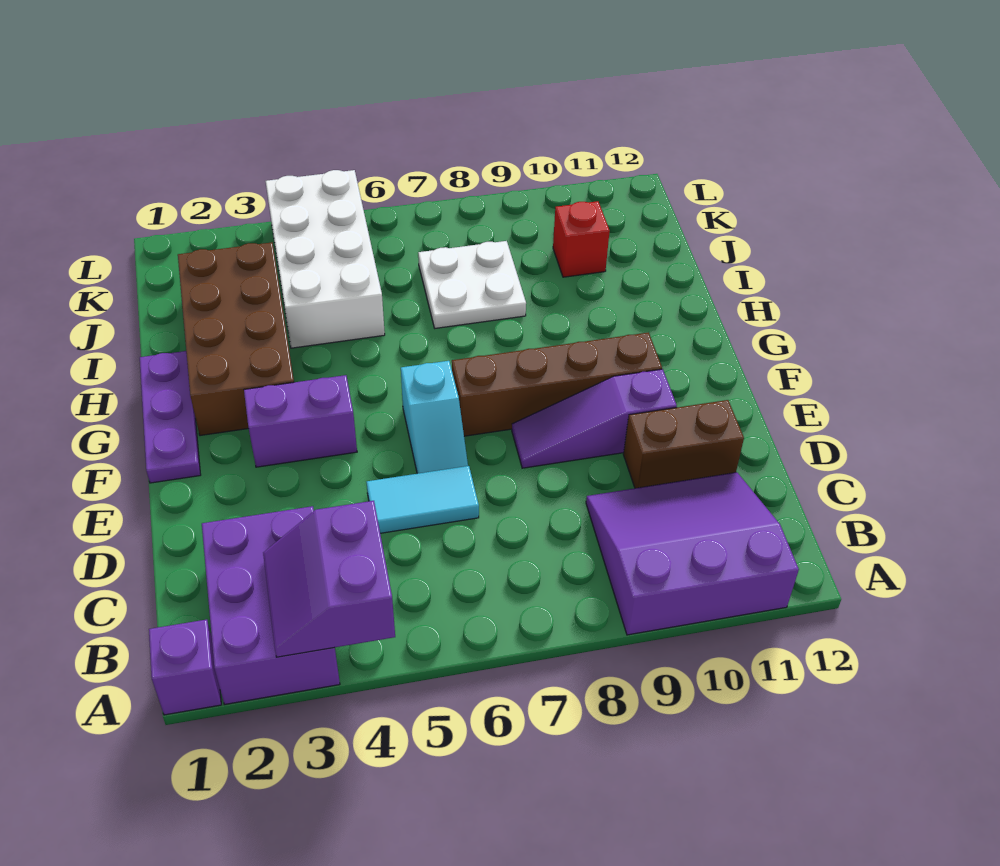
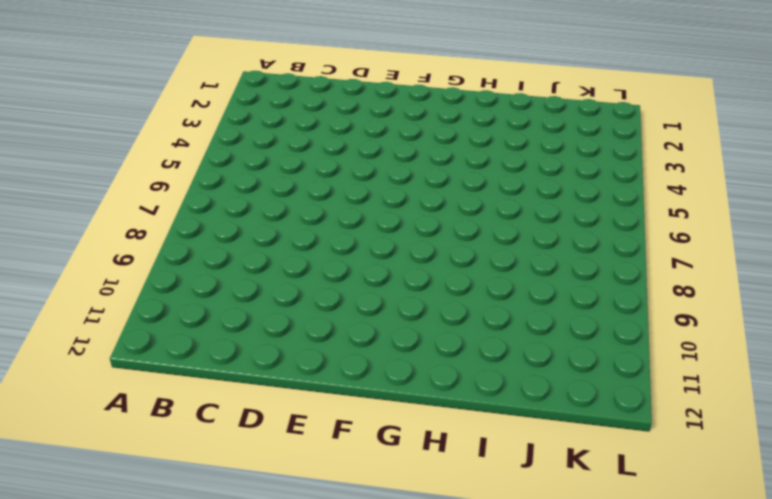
none -> purple 1x1 brick [149,620,221,715]
none -> purple 2x3 brick [202,506,340,704]
none -> purple 3x3 slope [586,472,799,635]

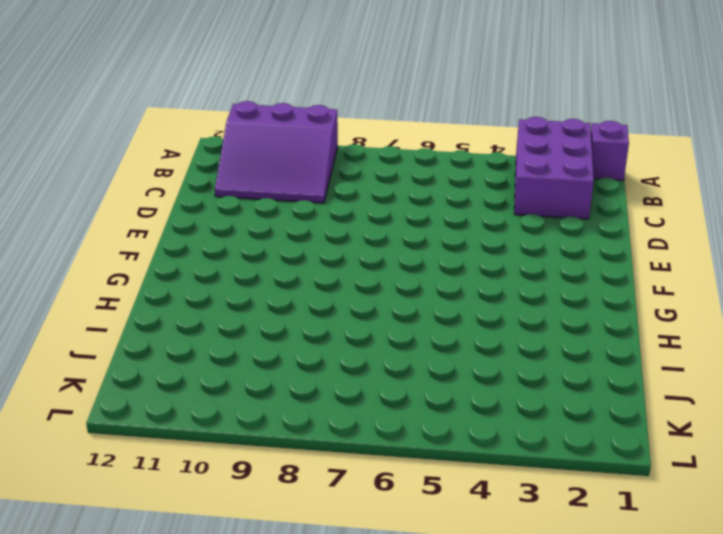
none -> cyan 1x2 tile [367,466,479,533]
none -> brown 1x2 brick [623,400,744,488]
none -> cyan 1x2 slope [401,361,468,474]

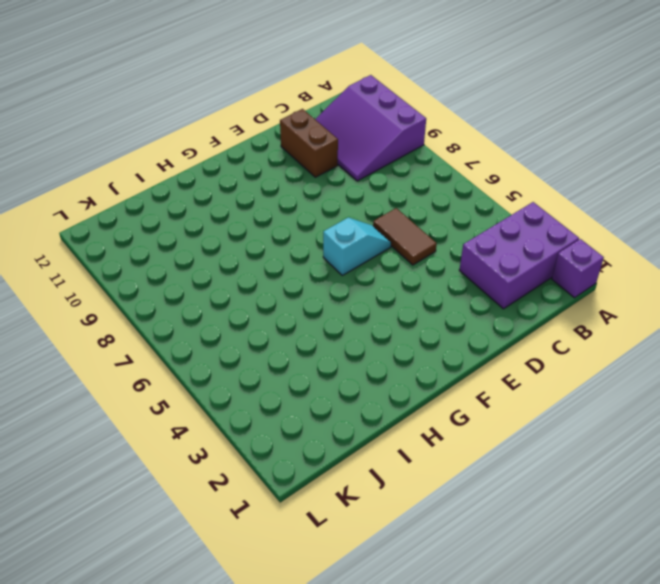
brown 1x2 tile [373,208,437,265] -> cyan 1x2 tile [367,466,479,533]
none -> purple 1x3 slope [512,369,677,468]
none -> purple 1x3 plate [140,351,201,483]
none -> purple 1x2 brick [244,375,357,467]

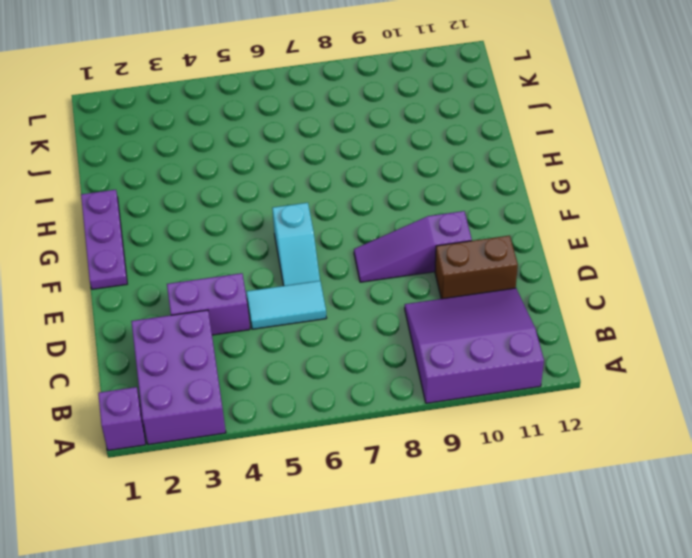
purple 1x2 brick [167,273,250,335] -> purple 1x2 brick moved to [244,375,357,467]
none -> brown 1x4 brick [452,333,662,436]
none -> brown 2x4 brick [178,242,294,436]
none -> white 2x4 brick [266,170,385,348]

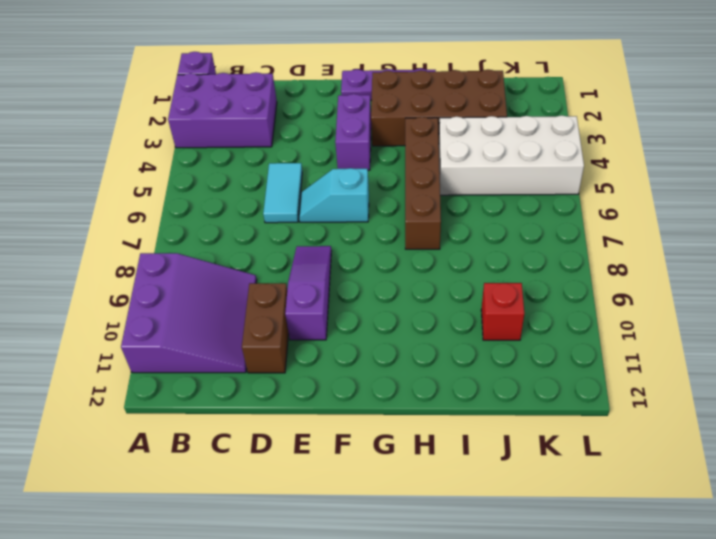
brown 1x4 brick [405,117,441,249] -> brown 1x4 brick moved to [452,333,662,436]
none -> white 2x2 plate [418,241,526,328]
none -> purple 2x2 slope [263,501,395,657]

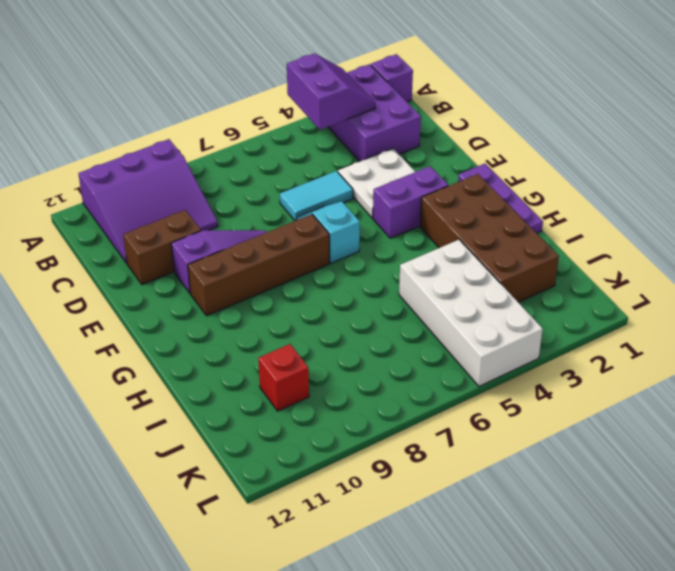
white 2x2 plate [338,149,415,218] -> white 2x2 plate moved to [418,241,526,328]

